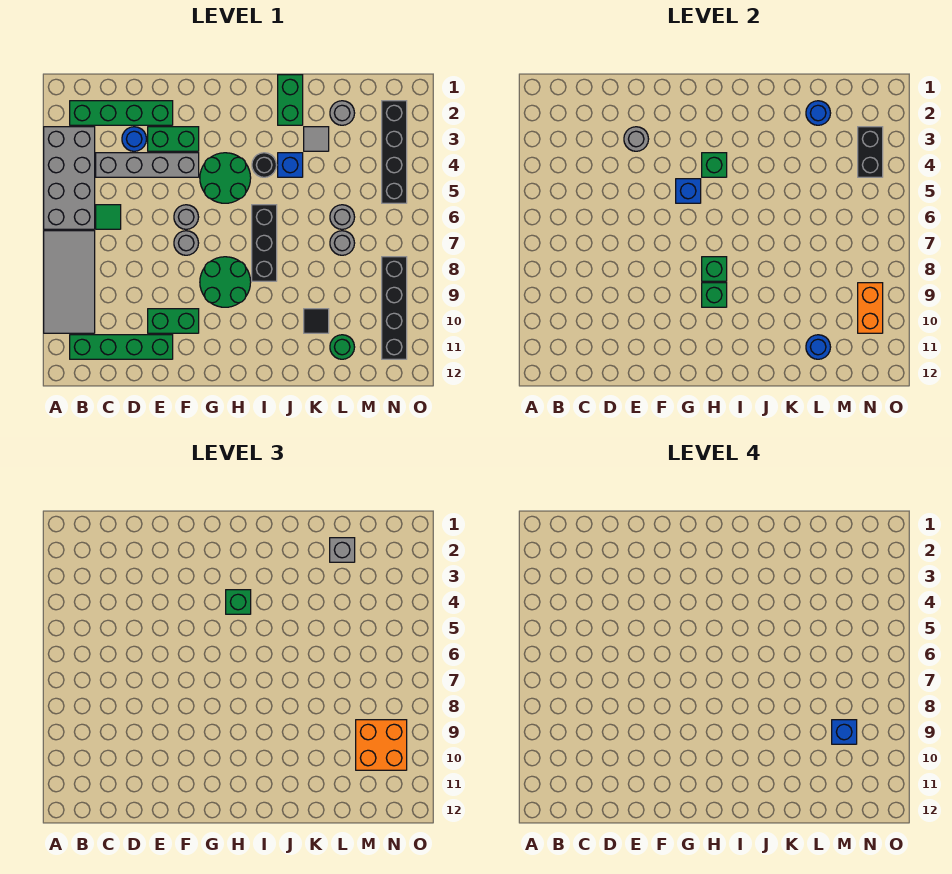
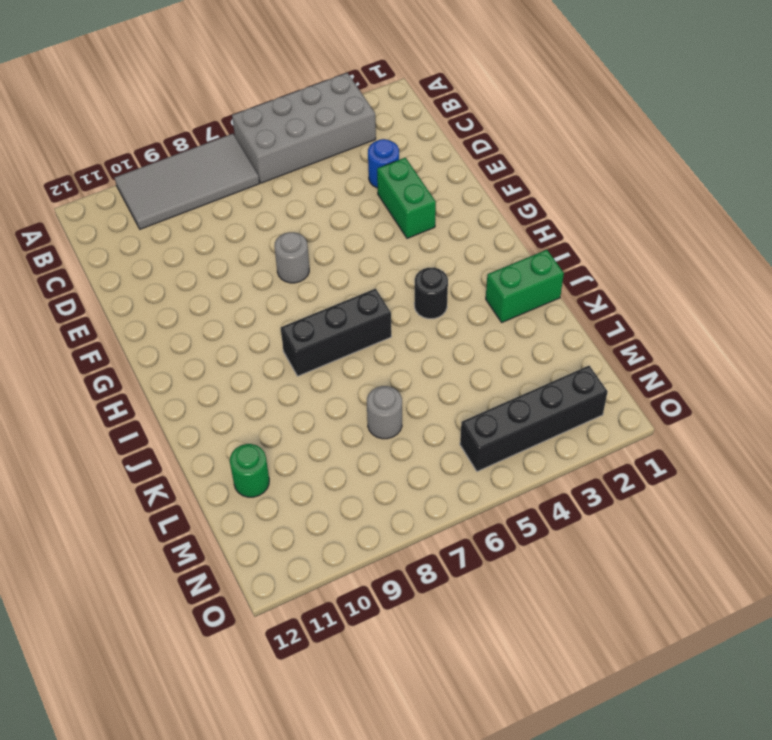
none -> green 1x4 brick [70,101,173,125]
none -> green 1x4 brick [70,335,173,359]
none -> grey 1x4 brick [96,153,199,177]
none -> green 1x1 tile [96,205,121,229]

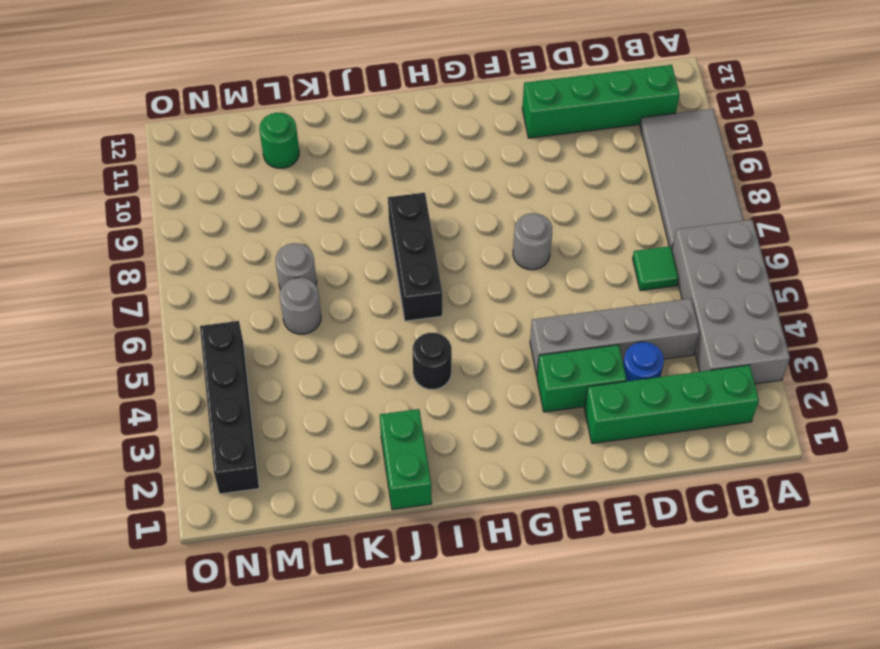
none -> green 1x2 brick [148,309,199,333]
none -> grey 1x1 round brick [174,205,199,229]
none -> green 2x2 round brick [200,153,251,203]
none -> green 2x2 round brick [200,257,251,307]

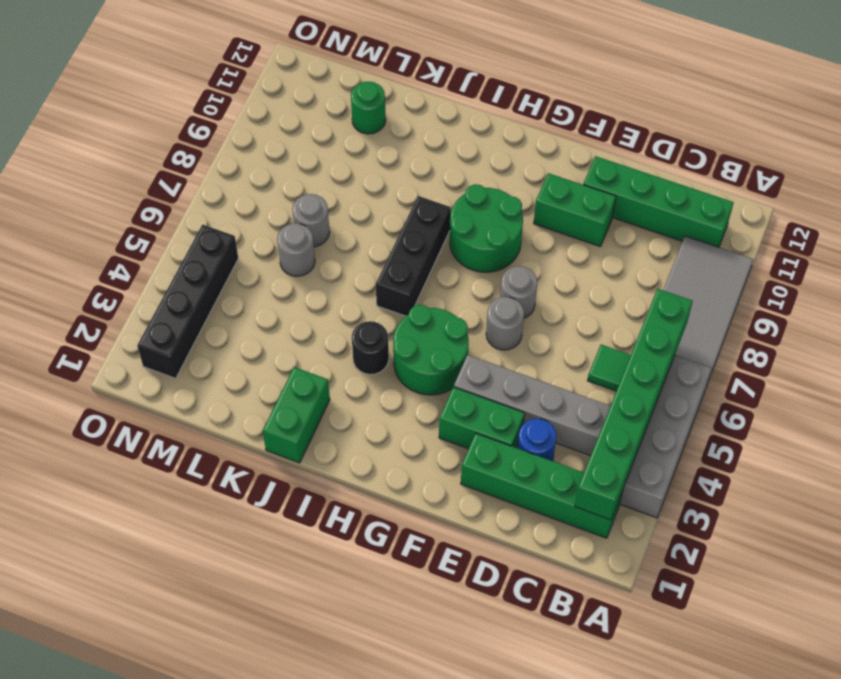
green 1x6 brick [575,289,693,520] -> none
none -> blue 1x1 brick [278,153,303,177]
none -> grey 1x1 tile [304,127,329,151]
none -> black 1x1 tile [304,309,329,333]
none -> grey 1x1 round brick [330,101,355,125]

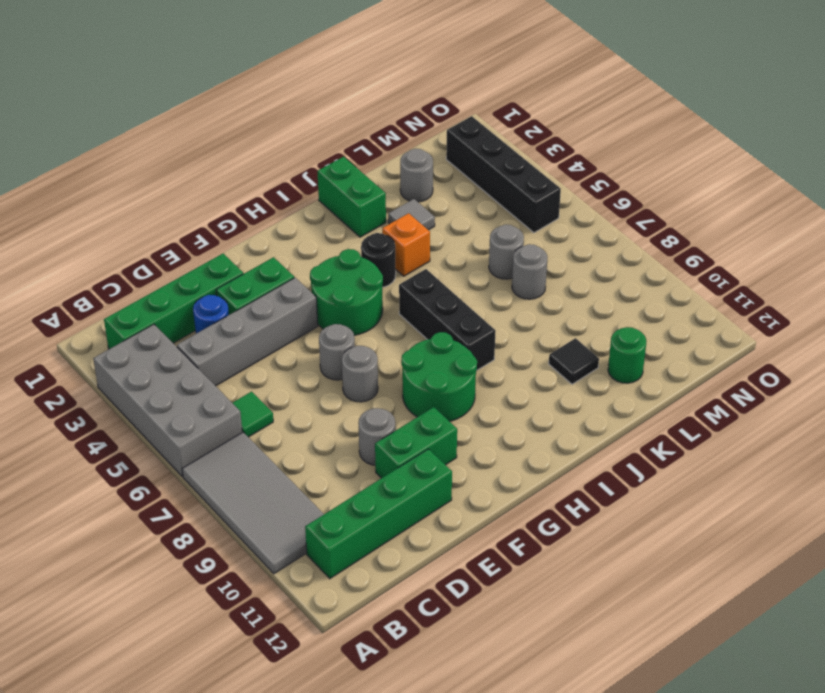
grey 1x1 round brick [359,408,395,465] -> grey 1x1 round brick moved to [624,127,649,151]
orange 1x1 brick [382,213,430,276] -> blue 1x1 brick [278,153,303,177]
none -> black 1x4 brick [382,257,407,359]
none -> blue 1x1 brick [676,179,701,203]
none -> green 1x1 brick [702,153,727,177]
none -> green 1x1 brick [702,257,727,281]

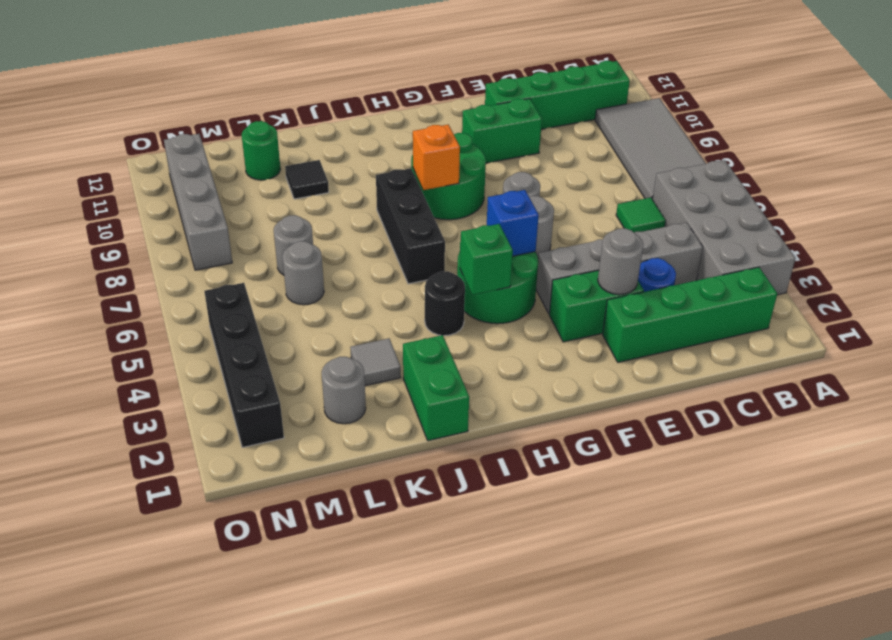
orange 1x1 brick [413,125,460,190] -> green 1x1 brick [702,257,727,281]
grey 1x4 brick [164,134,232,270] -> black 1x4 brick [382,257,407,359]
none -> blue 1x1 brick [278,153,303,177]
none -> green 1x1 brick [702,283,727,307]
none -> blue 1x1 round brick [806,101,831,125]
none -> blue 1x1 round brick [806,335,831,359]

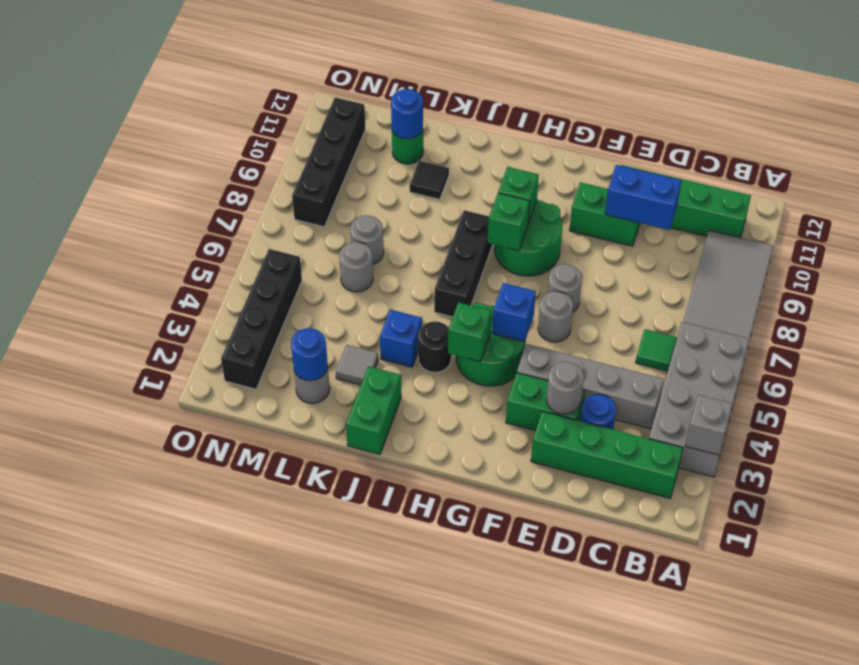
grey 1x1 brick [685,395,733,455] -> grey 1x1 brick moved to [330,538,355,562]
blue 1x2 brick [605,165,682,230] -> none
none -> black 1x2 brick [858,127,883,177]
none -> orange 1x2 brick [858,283,883,333]
none -> green 1x1 brick [226,590,251,614]
none -> orange 2x2 brick [356,720,407,770]

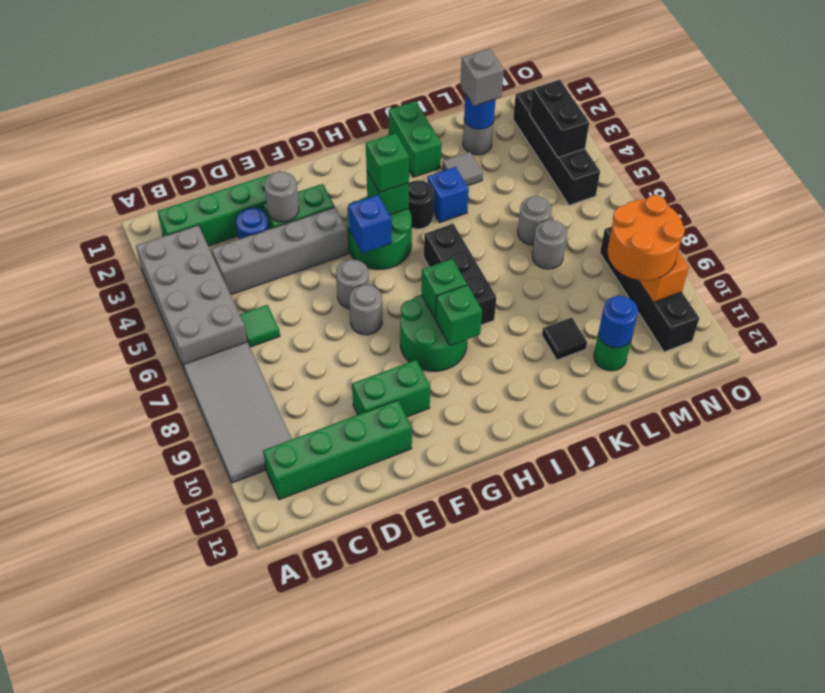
orange 2x2 round brick [608,195,685,280] -> orange 2x2 brick [356,720,407,770]
none -> blue 1x1 brick [832,720,857,744]

